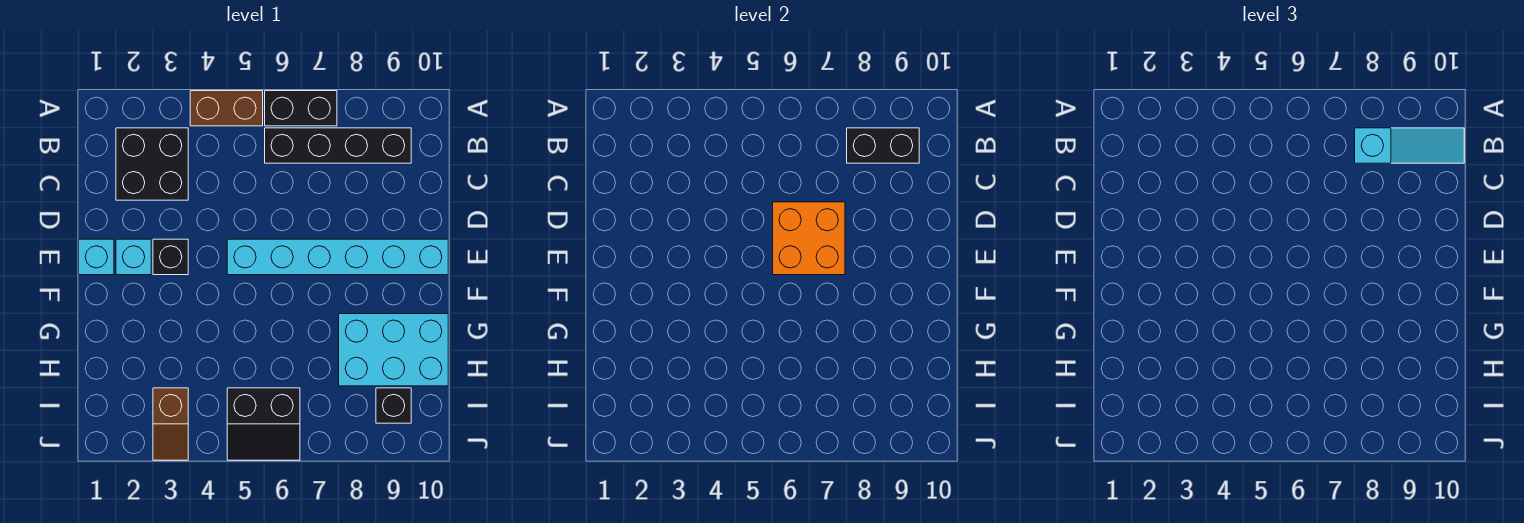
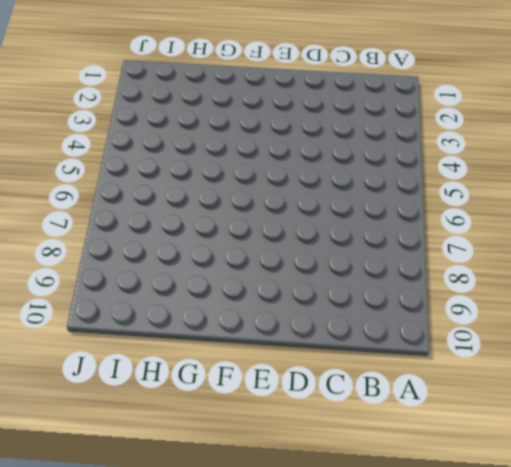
none -> brown 1x2 brick [190,91,263,126]
none -> black 1x2 brick [265,91,337,126]
none -> black 2x2 brick [116,128,188,200]

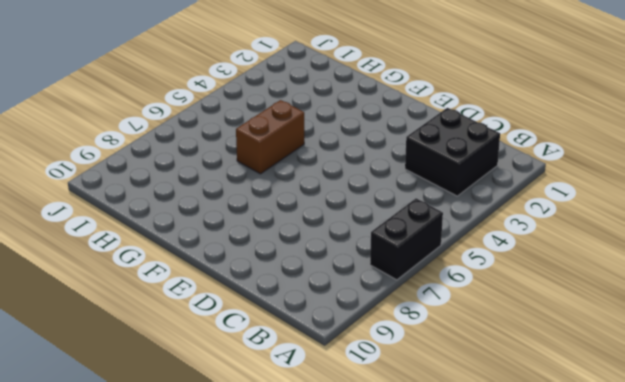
brown 1x2 brick [236,100,304,174] -> brown 1x2 brick moved to [190,91,263,126]
none -> black 1x4 brick [265,128,411,163]
none -> cyan 1x1 brick [79,239,114,275]
none -> cyan 1x1 brick [116,239,151,275]

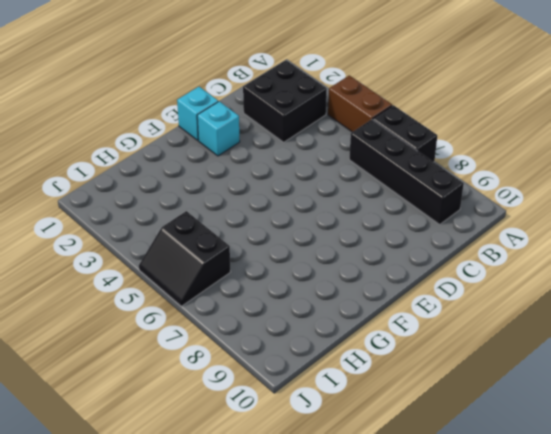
none -> black 1x1 brick [153,239,188,275]
none -> cyan 1x6 brick [227,239,448,275]
none -> cyan 2x3 brick [339,314,448,386]

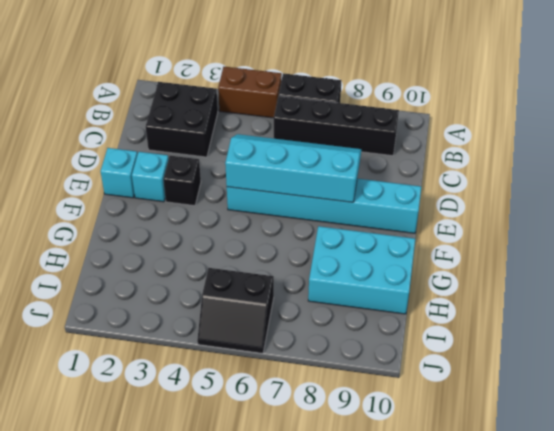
cyan 2x4 slope [225,134,361,202] -> orange 2x2 brick [773,202,845,275]
none -> brown 1x2 slope [153,388,188,460]
none -> black 1x1 brick [376,388,411,423]
none -> black 1x2 brick [847,128,919,163]

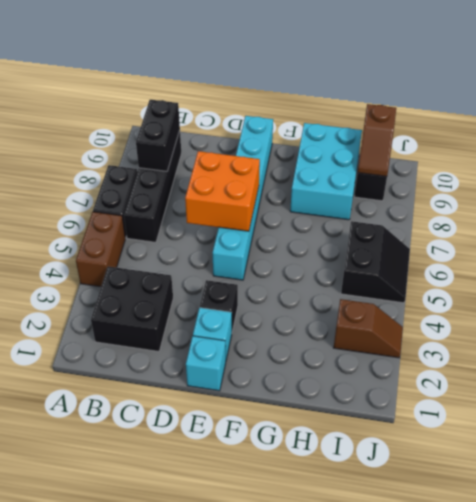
brown 1x2 slope [358,104,396,176] -> none
none -> cyan 1x3 slope [1355,128,1464,163]

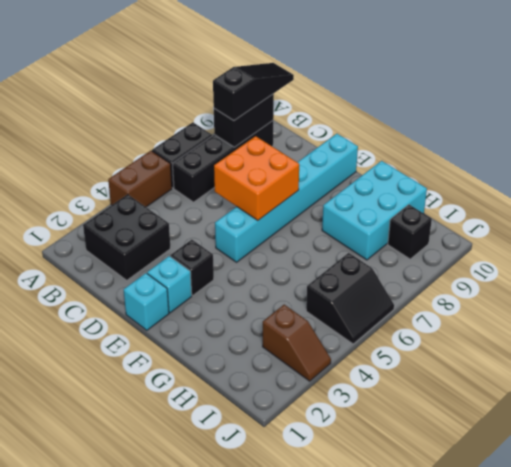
black 1x3 slope [213,63,294,121] -> cyan 1x3 slope [1355,128,1464,163]

